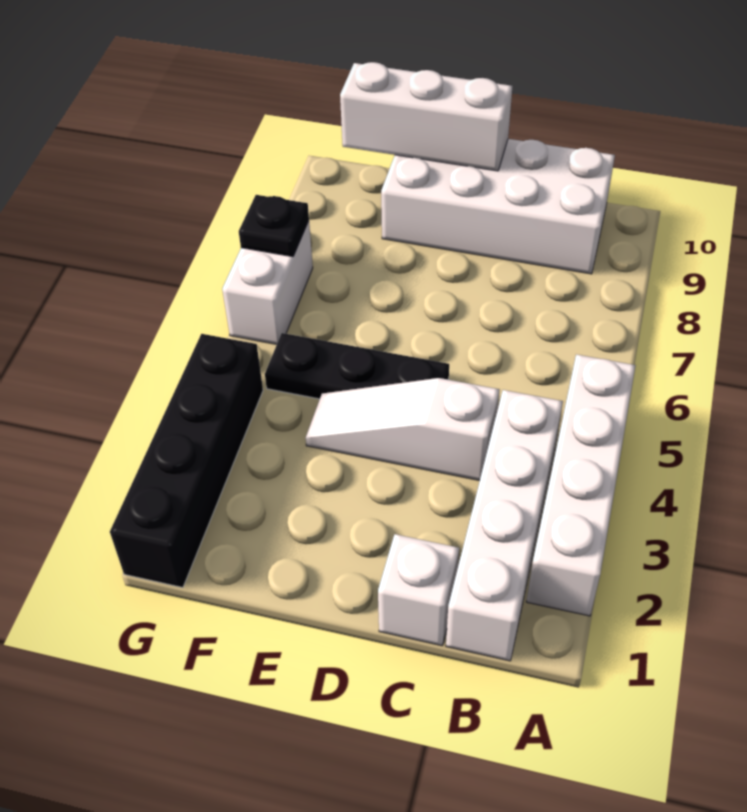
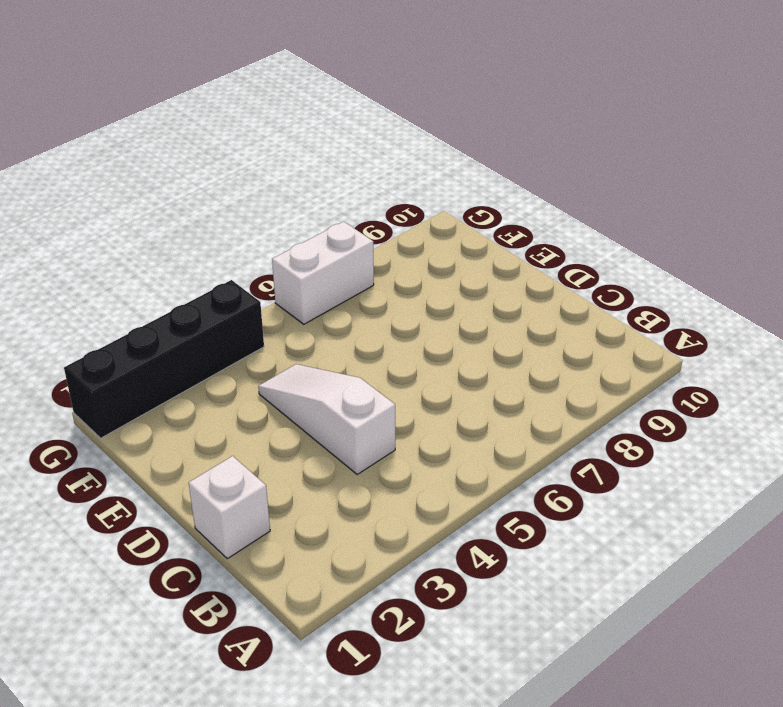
none -> white 1x4 brick [526,354,636,616]
none -> white 1x4 brick [446,390,563,661]

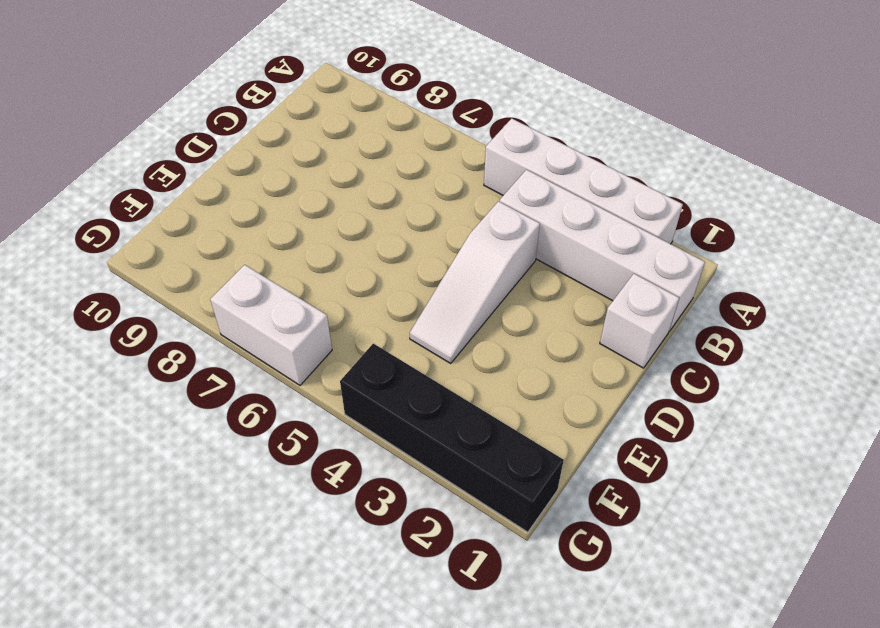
none -> white 2x4 brick [381,139,615,274]
none -> black 1x3 plate [265,333,449,399]

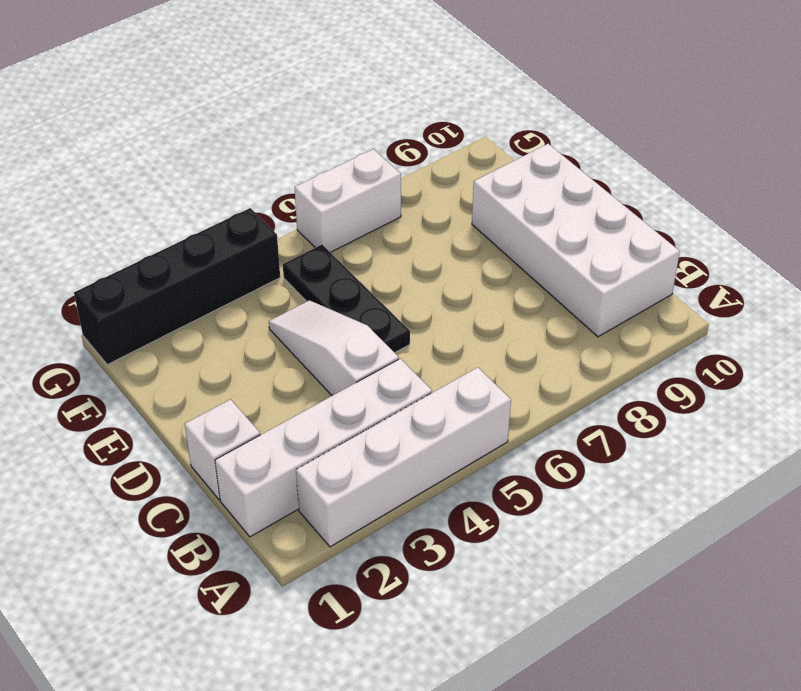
none -> white 1x3 brick [340,62,512,171]
none -> black 1x1 plate [239,195,309,257]

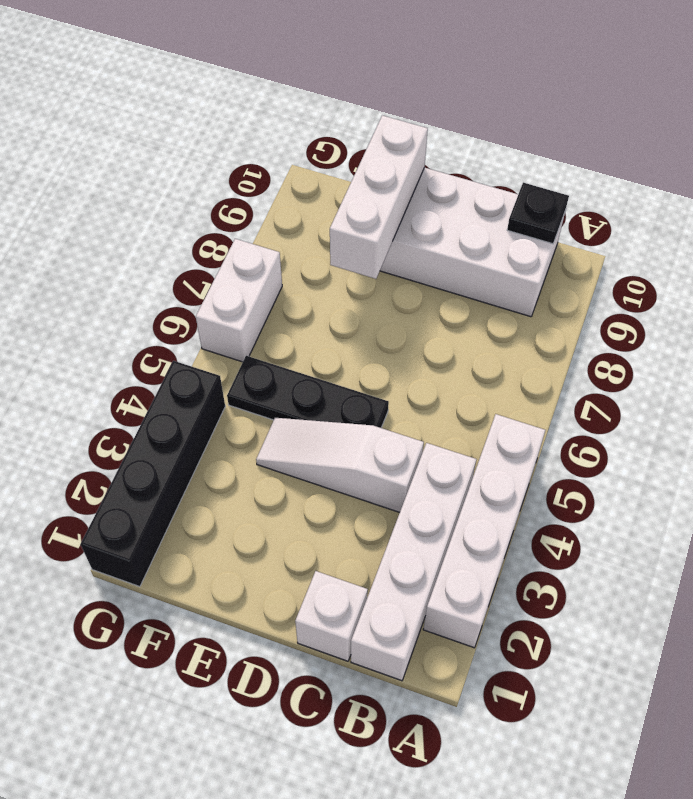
black 1x1 plate [507,183,569,244] -> black 1x1 plate moved to [239,195,309,257]
white 1x3 brick [330,115,428,279] -> white 1x3 brick turned to [340,62,512,171]

